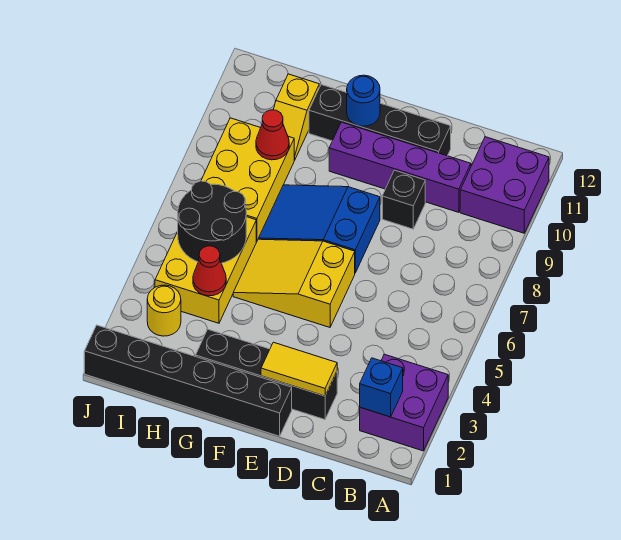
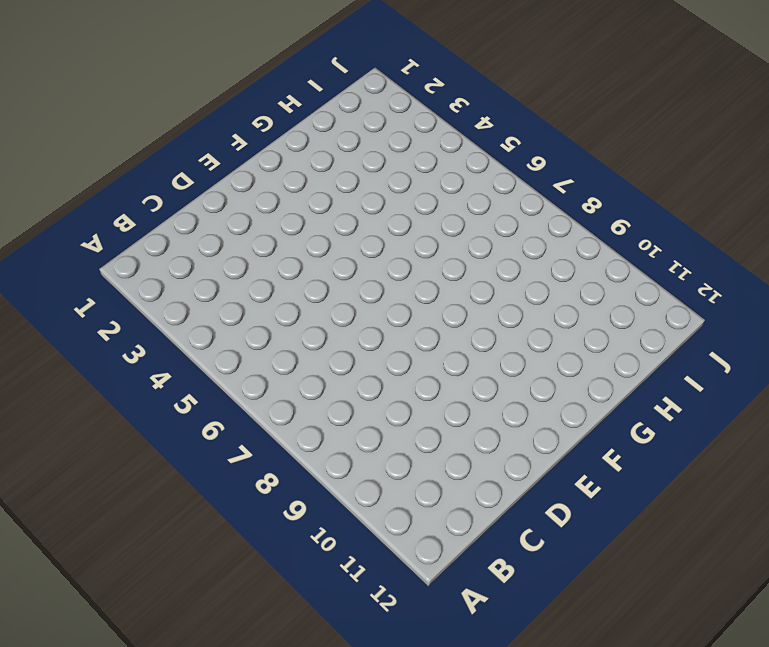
none -> purple 2x2 brick [360,354,448,451]
none -> purple 2x2 brick [460,137,549,233]
none -> purple 1x4 brick [329,122,471,212]

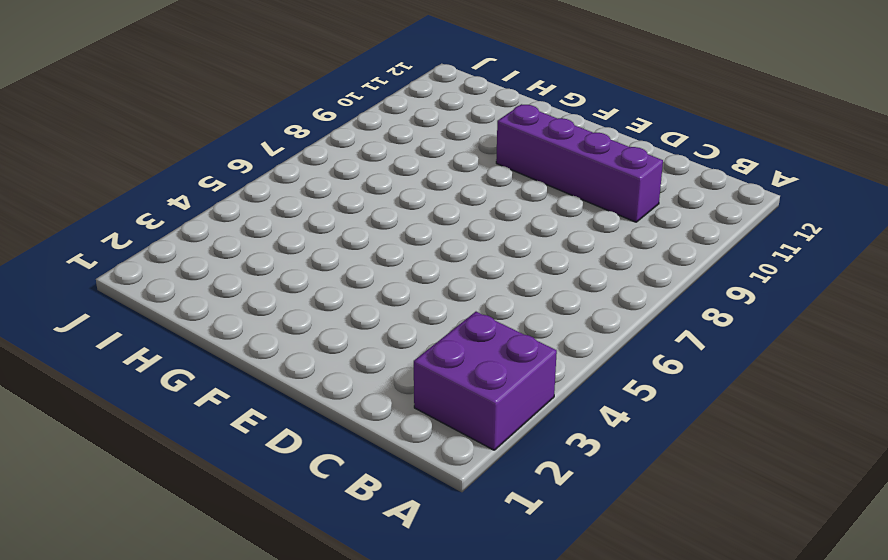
none -> purple 2x2 brick [460,137,549,233]
none -> black 1x4 brick [196,329,337,420]
none -> black 1x1 brick [382,170,425,229]

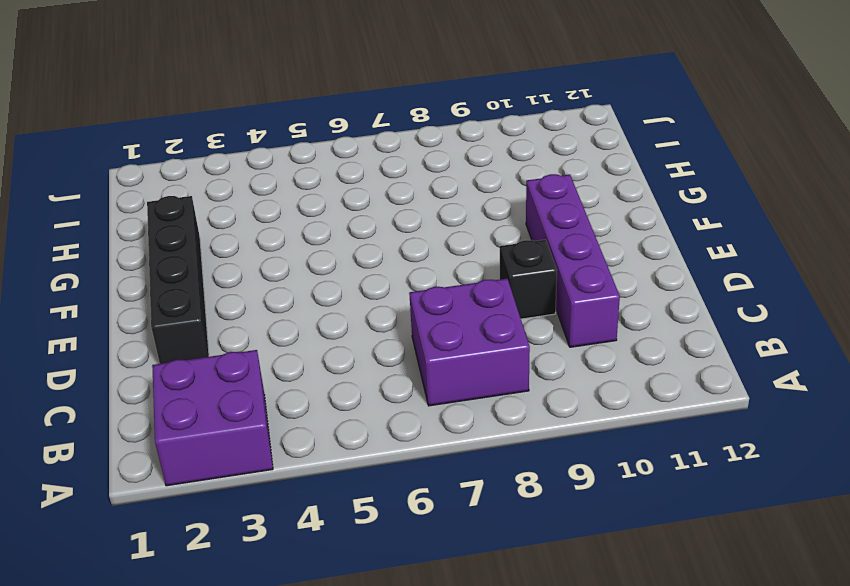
purple 2x2 brick [409,279,530,406] -> purple 2x2 brick moved to [460,137,549,233]
none -> black 1x4 brick [309,85,451,156]
none -> black 1x6 brick [84,325,292,436]
none -> yellow 2x3 slope [233,239,355,327]

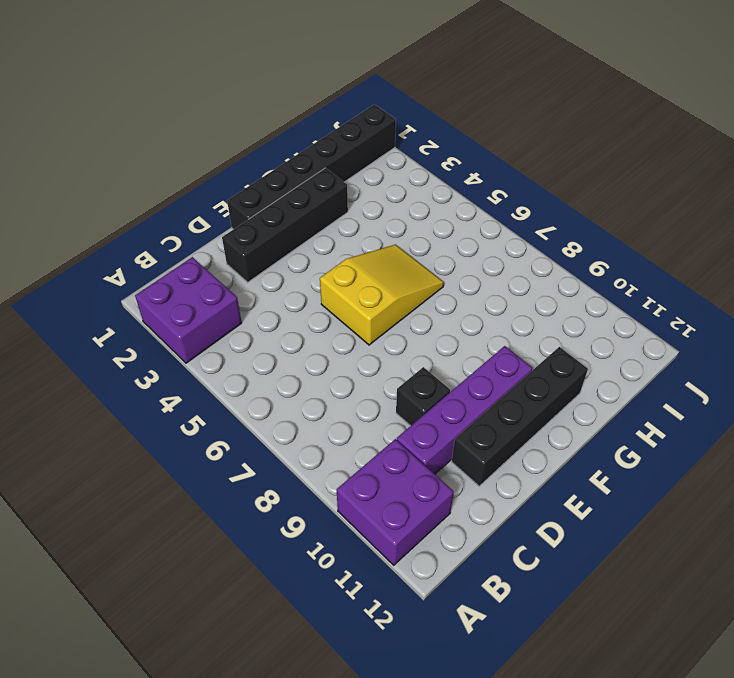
none -> blue 2x3 slope [259,185,380,273]
none -> yellow 2x3 brick [155,217,256,323]
none -> yellow 2x3 brick [201,118,294,242]

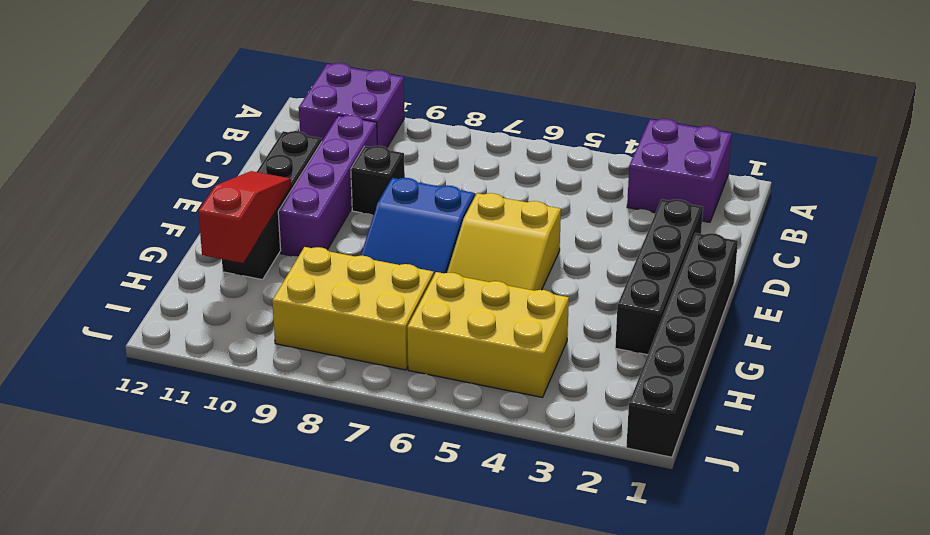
red 1x3 slope [198,171,291,263] -> blue 1x1 round brick [347,75,380,126]
none -> yellow 1x2 slope [273,74,319,160]
none -> yellow 1x1 round brick [147,285,181,336]
none -> blue 1x1 brick [360,358,403,417]

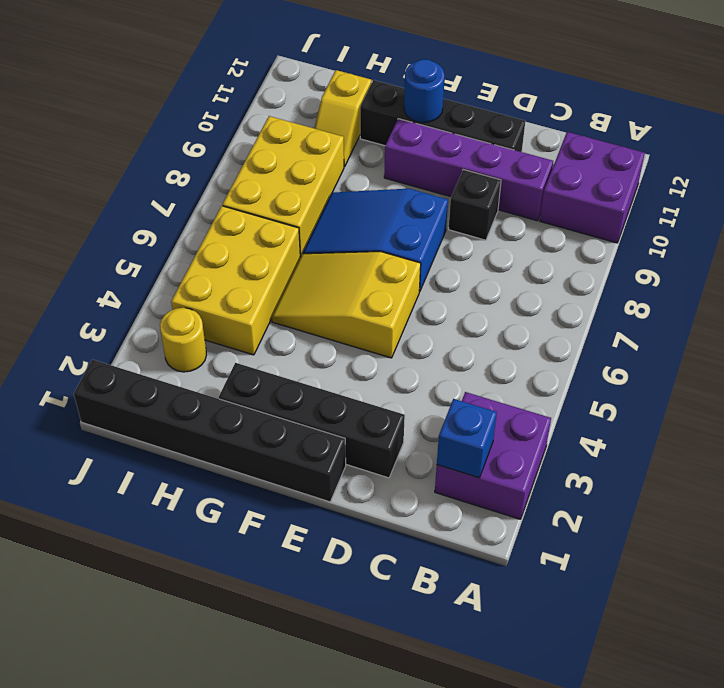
none -> yellow 1x2 tile [261,342,337,396]
none -> red 1x1 cone [193,246,226,296]
none -> black 2x2 round brick [177,181,246,263]

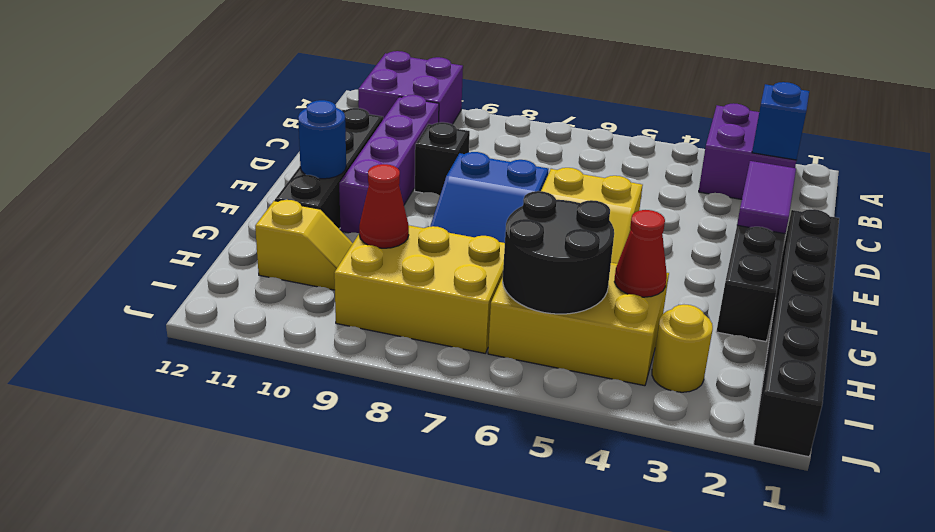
purple 1x2 tile [737,161,796,234] -> yellow 1x2 tile [261,342,337,396]

